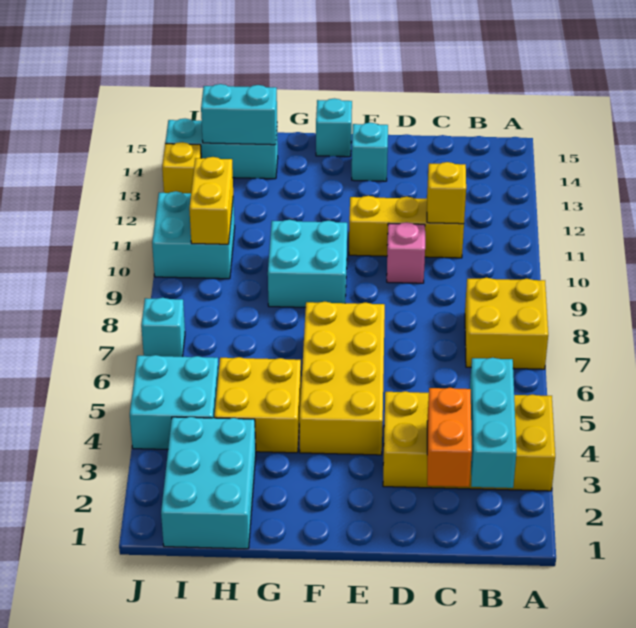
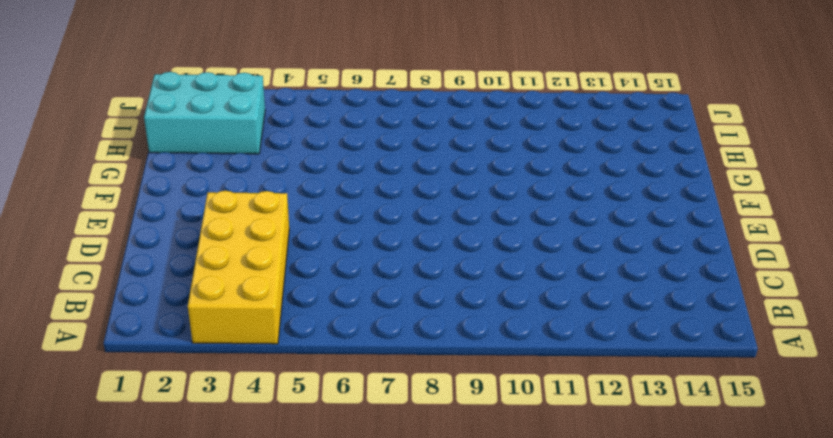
none -> yellow 2x2 brick [465,278,548,369]
none -> yellow 1x3 brick [349,196,464,258]
none -> pink 1x1 brick [387,222,425,283]

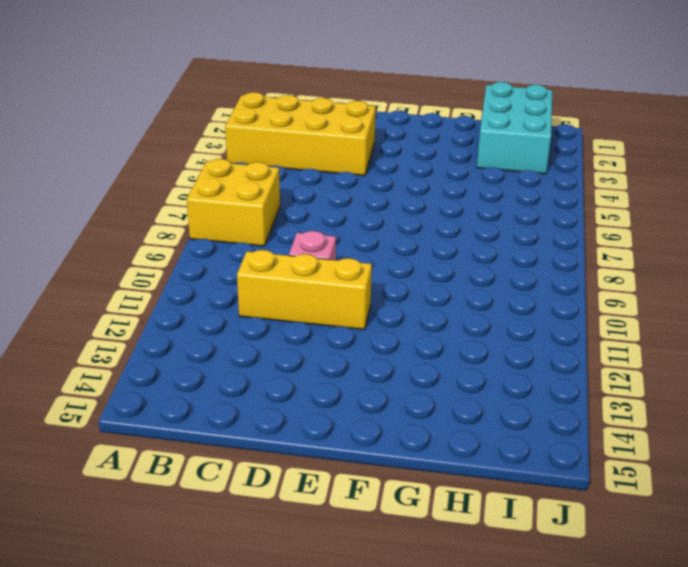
none -> yellow 2x4 brick [299,302,385,455]
none -> cyan 1x1 brick [352,123,388,181]
none -> cyan 2x2 brick [268,220,347,307]

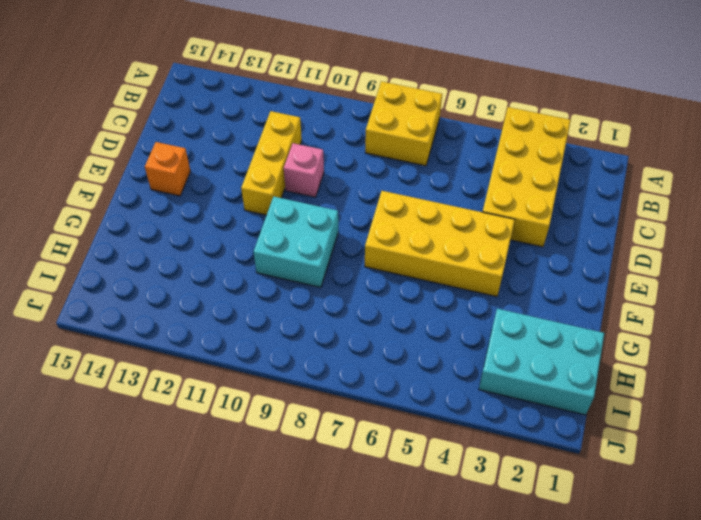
orange 1x1 brick [145,142,191,196] -> cyan 1x1 brick [352,123,388,181]
none -> cyan 1x1 brick [316,98,352,157]
none -> yellow 2x2 brick [214,357,301,453]
none -> cyan 1x3 brick [165,119,278,179]

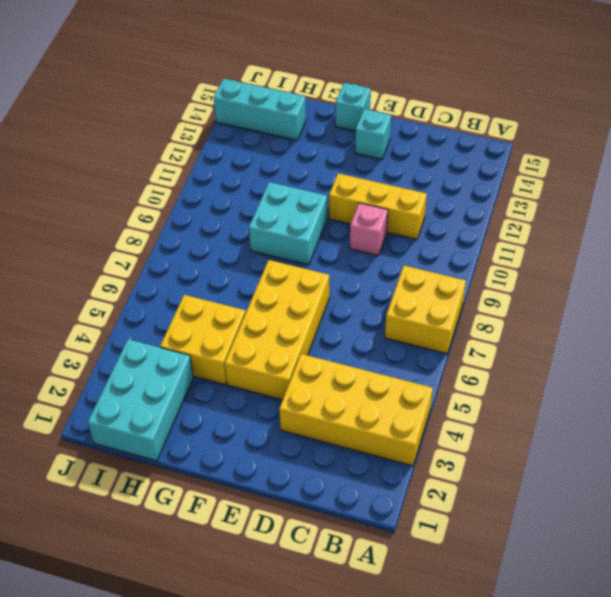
none -> cyan 2x2 brick [130,355,219,449]
none -> cyan 2x2 brick [152,191,235,279]
none -> cyan 1x1 brick [141,298,185,357]

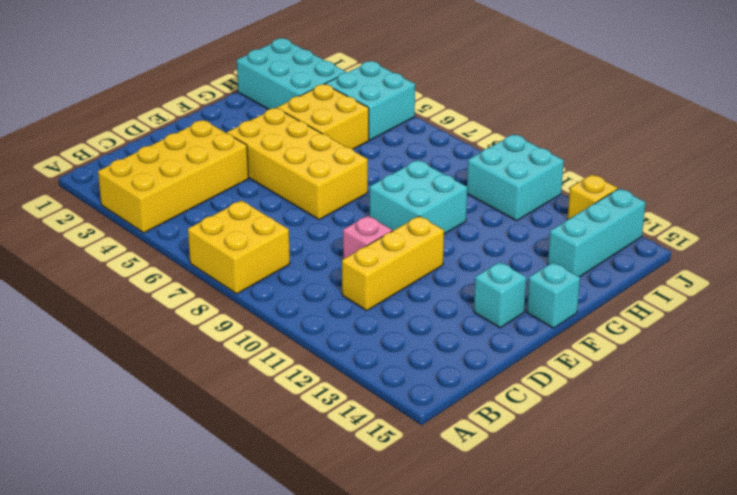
none -> cyan 1x1 brick [141,298,185,357]
none -> cyan 1x3 brick [470,358,517,488]
none -> orange 1x2 brick [427,388,472,487]

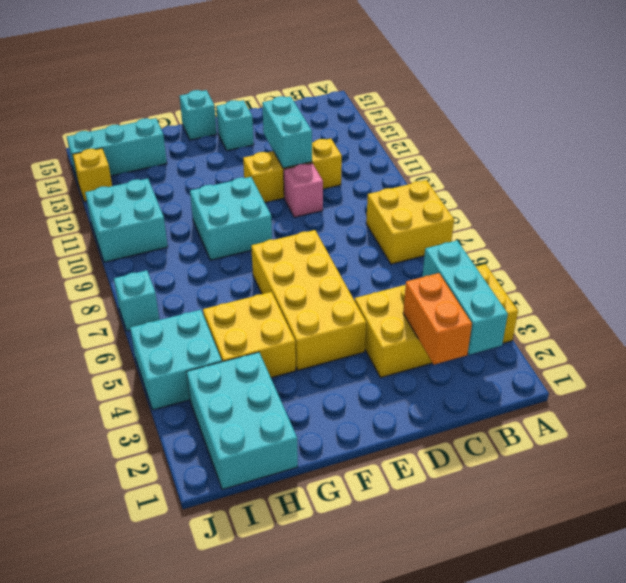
cyan 1x2 brick [262,96,312,168] -> cyan 1x2 brick turned to [201,84,277,145]
none -> yellow 1x1 brick [427,162,466,224]
none -> yellow 1x2 brick [189,157,233,244]

